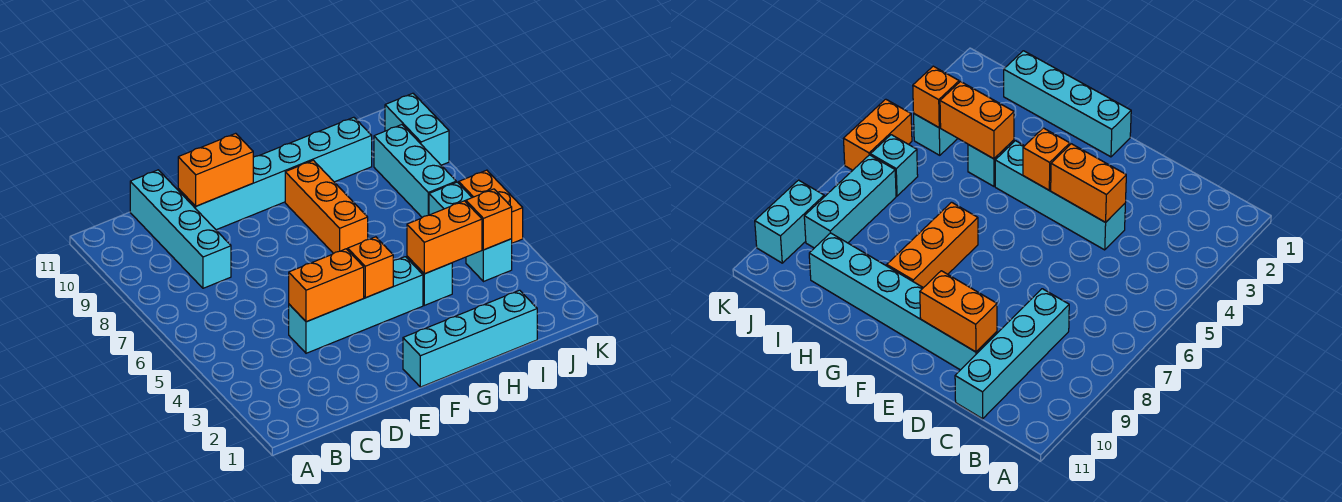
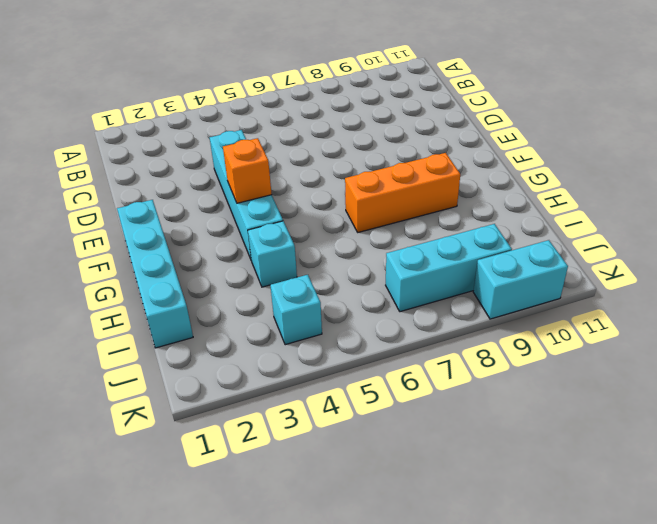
none -> cyan 1x4 brick [130,170,231,288]
none -> cyan 1x6 brick [178,117,372,230]
none -> cyan 1x1 brick [429,182,472,215]

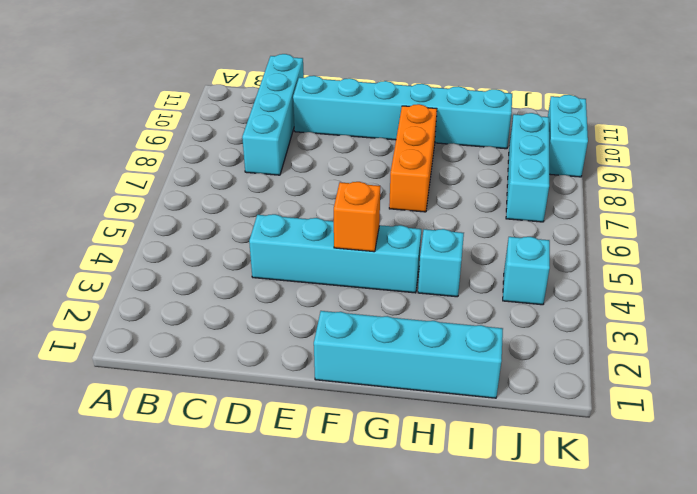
none -> cyan 1x1 brick [429,182,472,215]
none -> orange 1x2 brick [459,170,523,243]
none -> orange 1x2 brick [289,249,364,322]

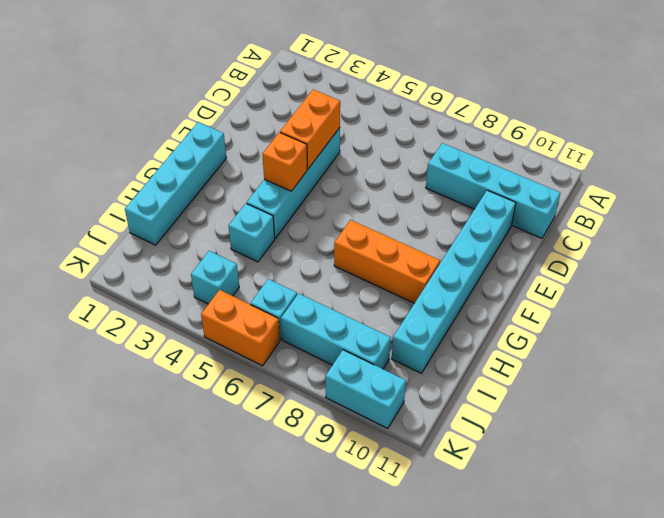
none -> orange 1x2 brick [178,133,253,206]
none -> orange 1x2 brick [407,201,482,274]
none -> orange 1x1 brick [466,189,512,250]

